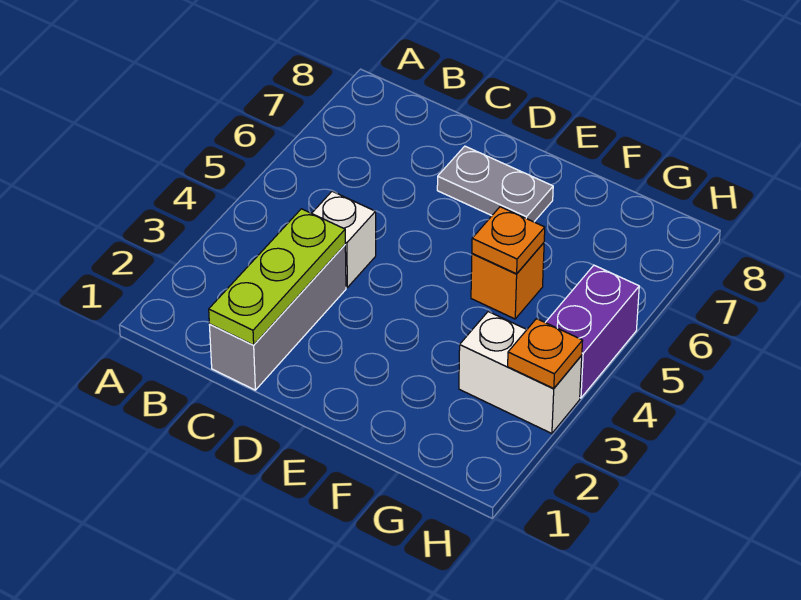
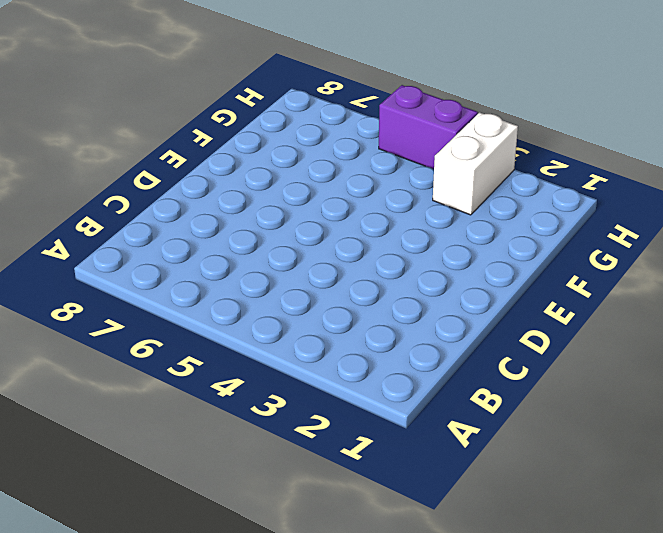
none -> grey 1x3 brick [209,245,346,390]
none -> white 1x1 brick [312,191,376,287]

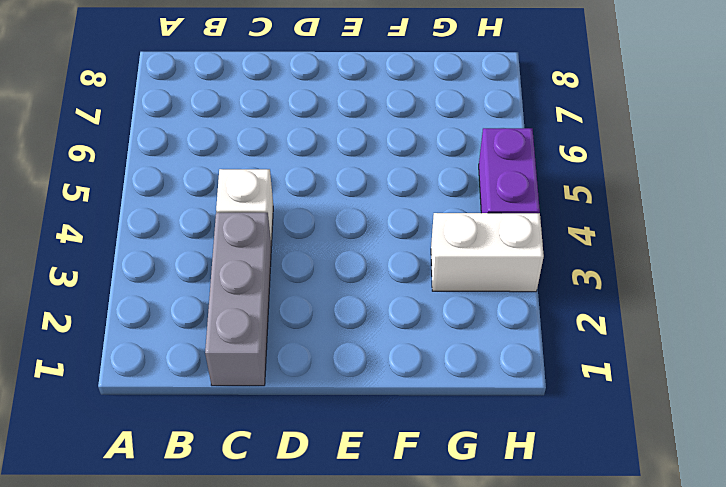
none -> grey 1x2 plate [437,146,553,222]
none -> orange 1x1 brick [471,243,544,319]

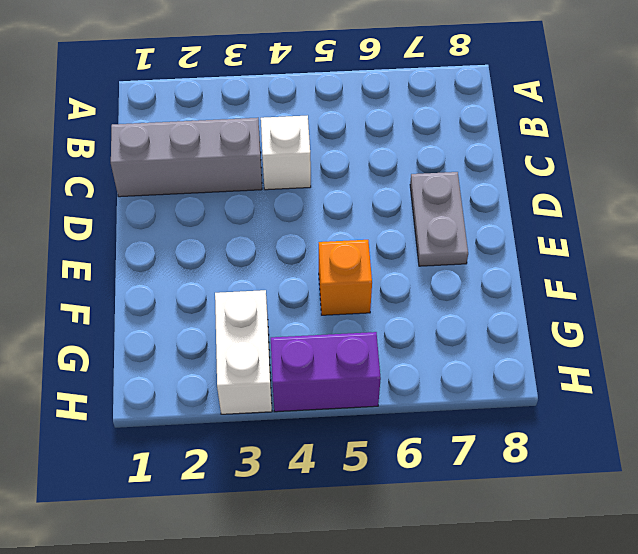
none -> lime 1x3 plate [209,209,345,345]
none -> orange 1x1 plate [472,207,545,274]

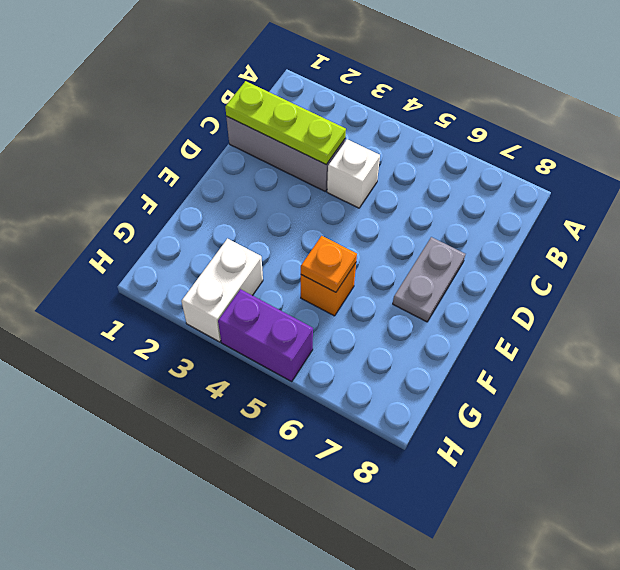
none -> orange 1x1 plate [508,319,583,388]

